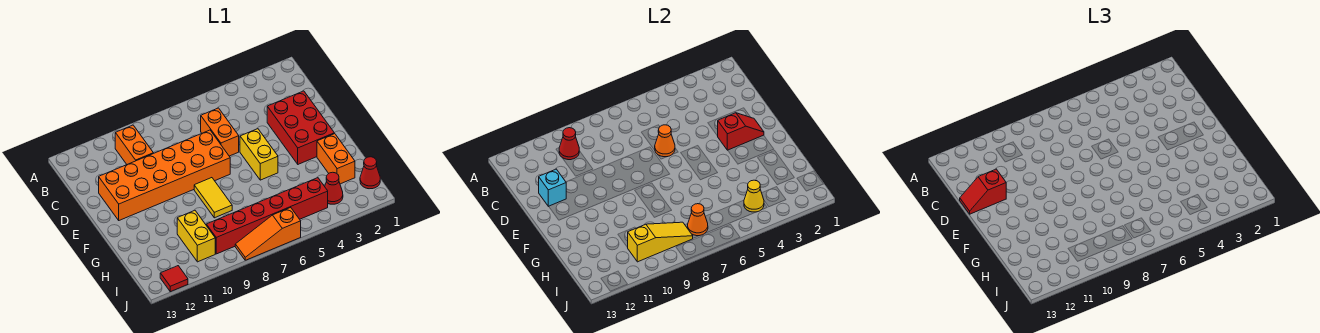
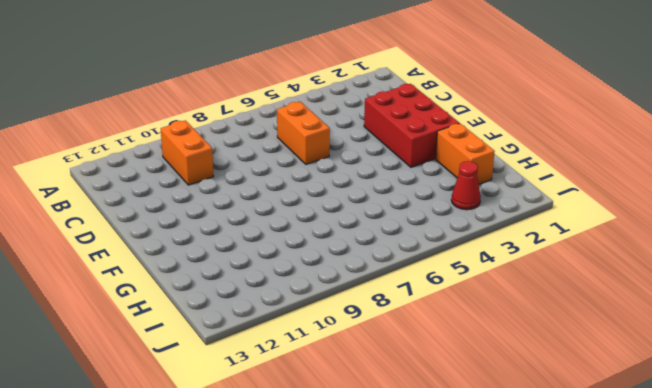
none -> orange 2x6 brick [99,130,230,220]
none -> yellow 1x2 brick [240,129,278,180]
none -> yellow 1x2 tile [194,178,232,218]

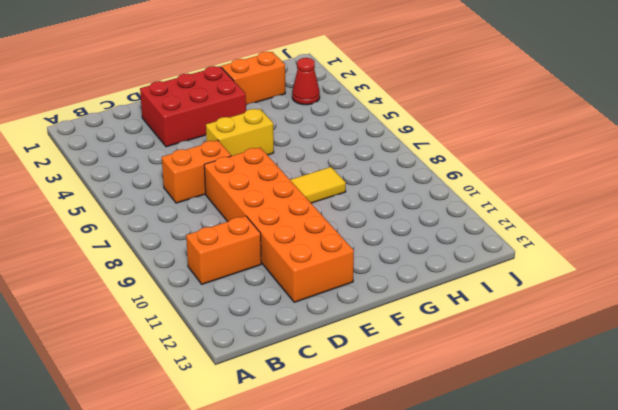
none -> yellow 1x2 brick [177,211,215,262]
none -> red 1x1 cone [360,157,380,189]
none -> red 1x6 brick [206,178,328,254]

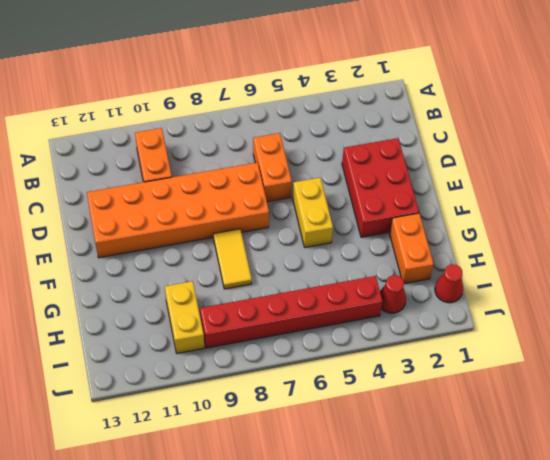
none -> orange 1x3 slope [235,208,301,260]
none -> red 1x1 tile [160,266,188,292]
none -> red 1x1 cone [559,128,579,160]

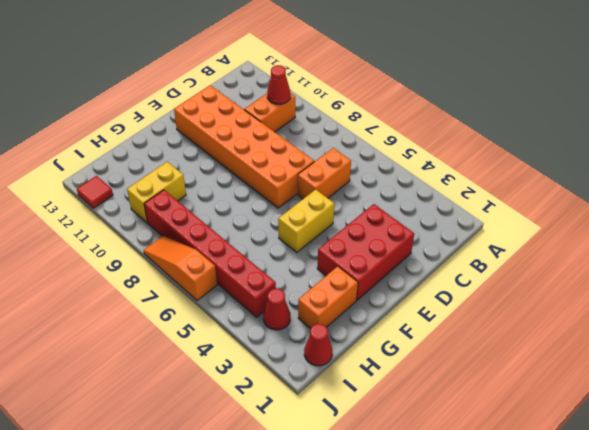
none -> yellow 1x2 tile [194,178,232,218]
none -> orange 1x1 cone [655,125,675,157]
none -> cyan 1x1 brick [539,169,566,206]

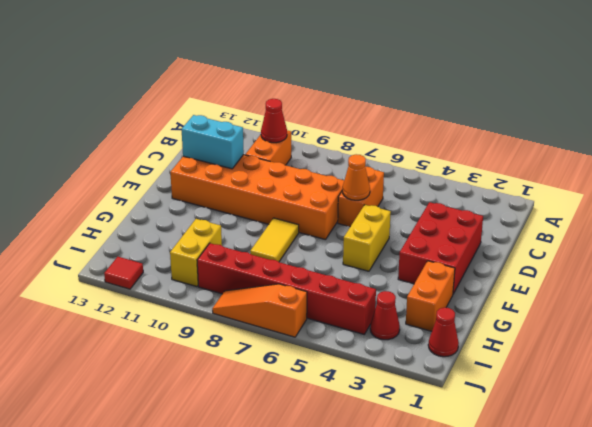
cyan 1x2 brick [182,115,244,169] -> cyan 1x1 brick [539,169,566,206]
none -> red 1x2 slope [718,113,764,150]
none -> yellow 1x1 cone [744,180,764,212]
none -> orange 1x1 cone [688,204,708,236]

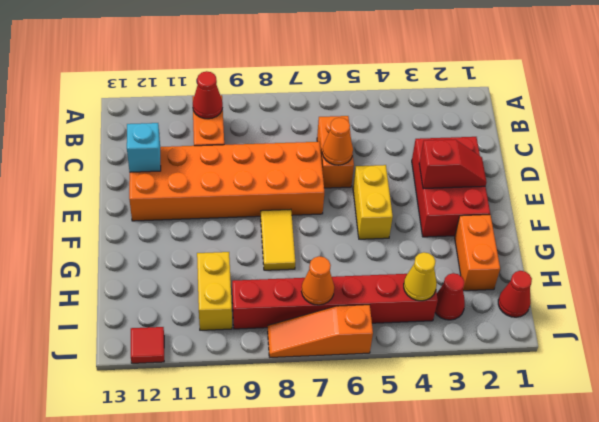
none -> yellow 1x3 slope [627,222,693,262]
none -> red 1x2 slope [960,169,1006,214]

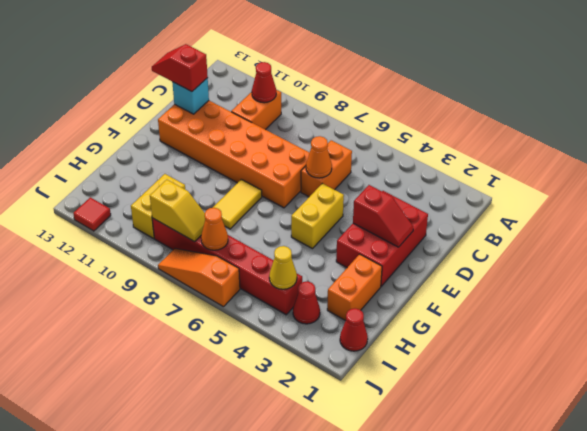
yellow 1x2 slope [150,180,205,242] -> yellow 1x3 slope [627,222,693,262]

